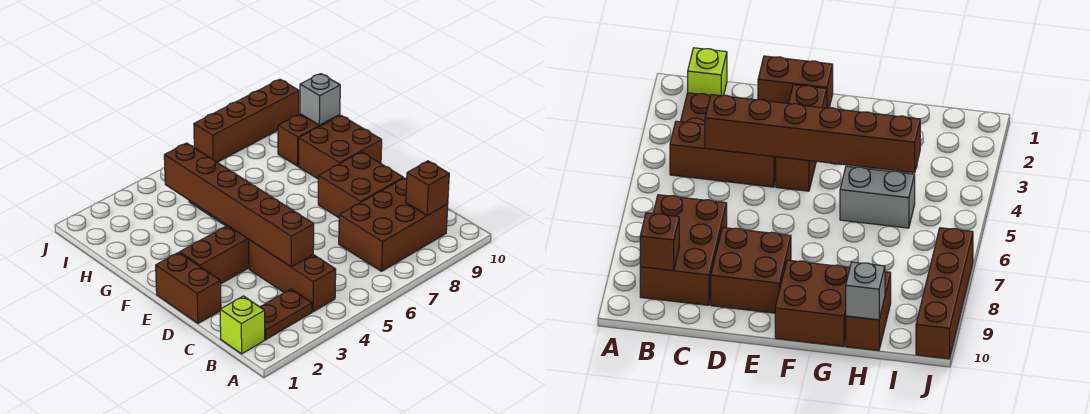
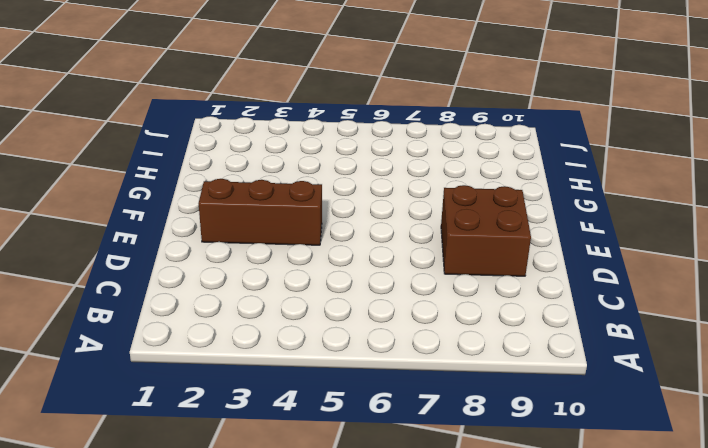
none -> lime 1x1 brick [220,296,265,354]
none -> brown 1x2 plate [260,289,312,340]
none -> brown 1x3 brick [249,240,336,312]

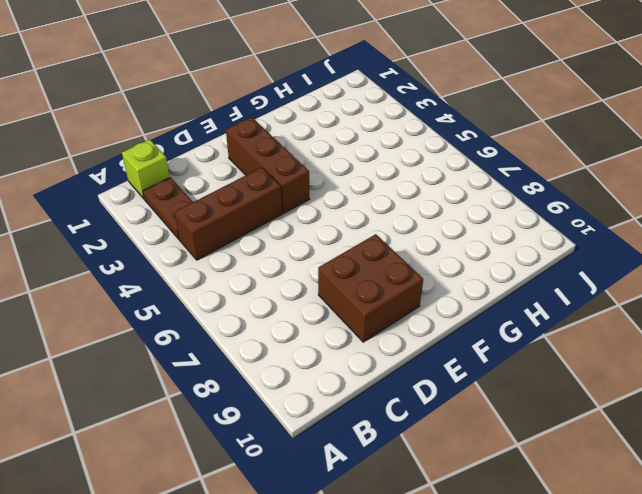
none -> brown 2x3 brick [339,178,448,271]
none -> brown 1x2 brick [156,252,221,323]
none -> brown 2x2 brick [298,115,382,179]

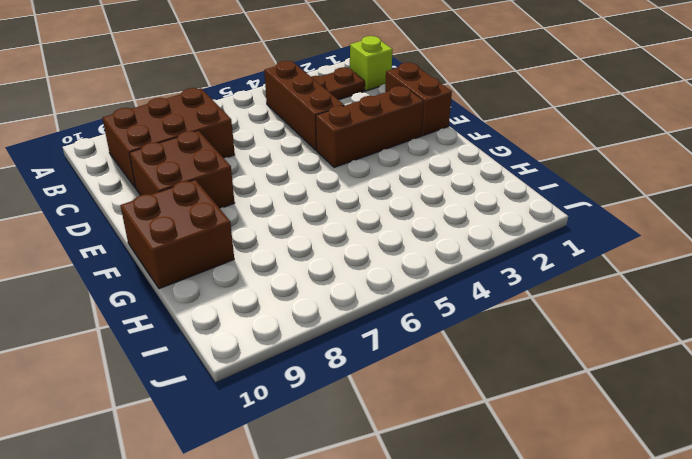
none -> grey 1x2 brick [840,166,915,228]
none -> brown 1x2 brick [278,114,340,166]
none -> brown 1x4 brick [194,79,299,162]

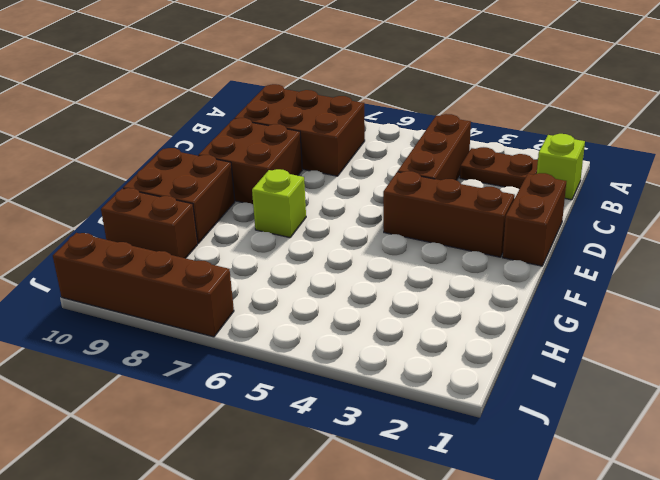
lime 1x1 brick [252,169,306,238] -> none
none -> grey 1x2 brick [840,166,915,228]
none -> brown 1x1 brick [406,161,449,216]
none -> brown 1x6 brick [164,143,314,267]

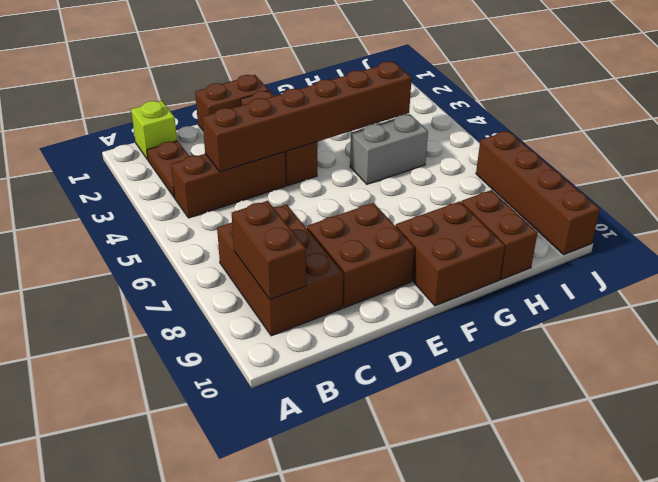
brown 1x2 brick [232,201,306,299] -> brown 1x1 brick [406,161,449,216]
none -> grey 1x1 brick [300,74,340,125]

